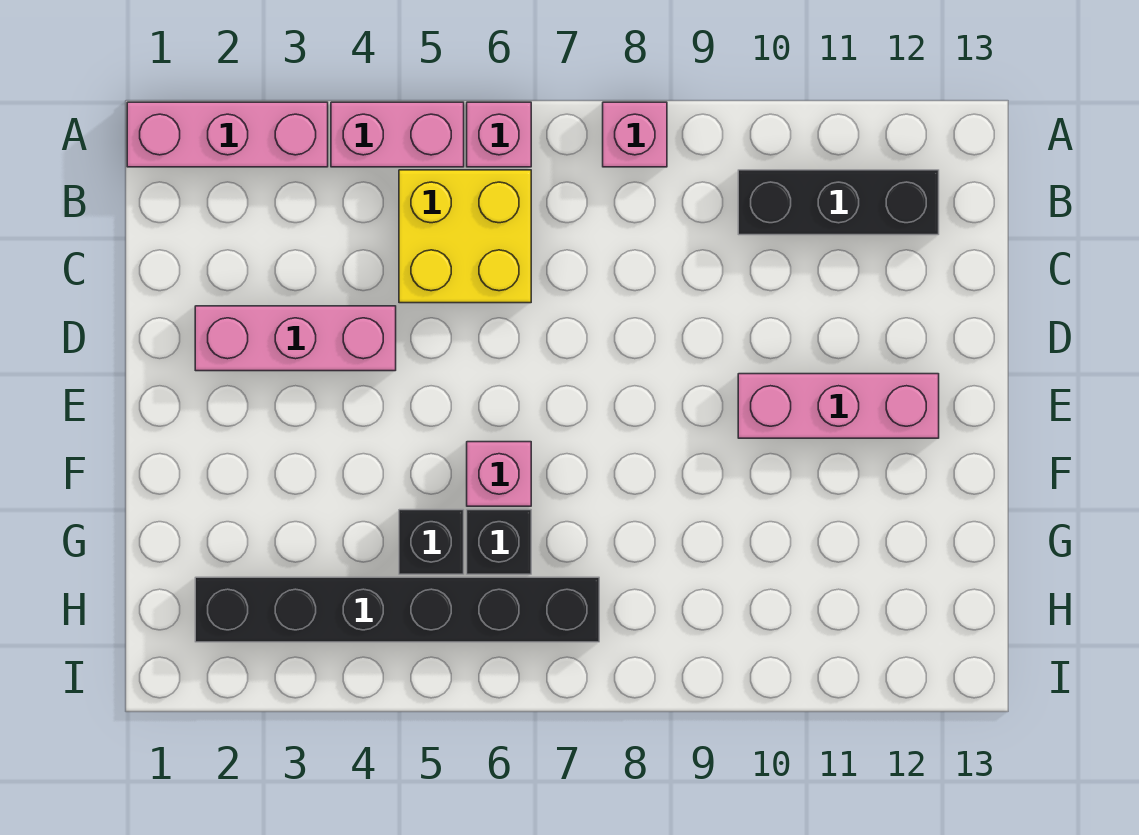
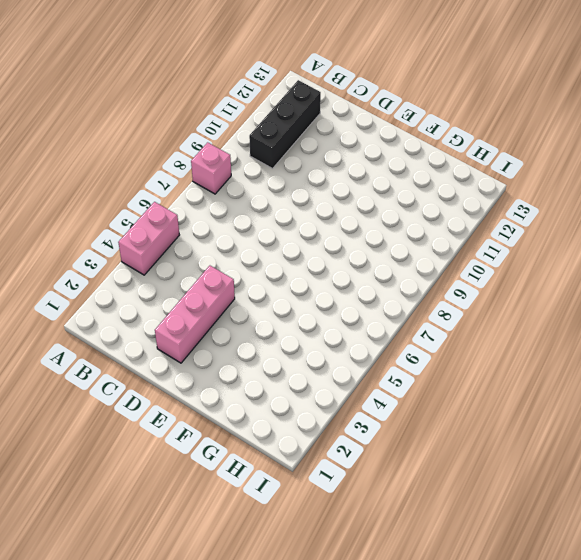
none -> pink 1x3 brick [127,102,328,167]
none -> pink 1x1 brick [467,102,531,167]
none -> yellow 2x2 brick [399,170,531,303]

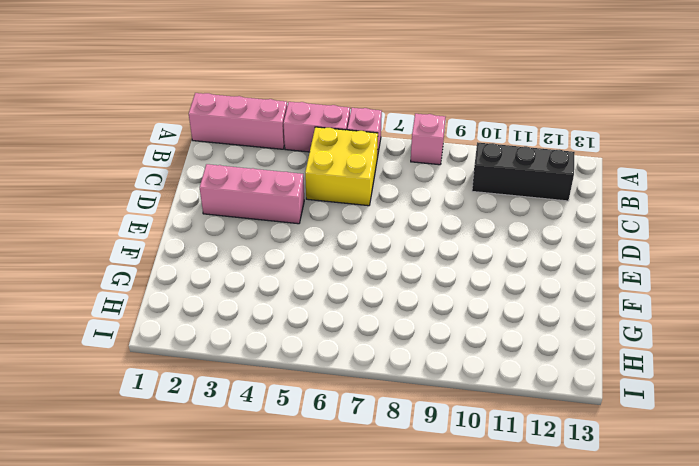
none -> pink 1x3 brick [738,374,939,438]
none -> pink 1x1 brick [467,442,531,506]
none -> black 1x1 brick [399,510,464,574]

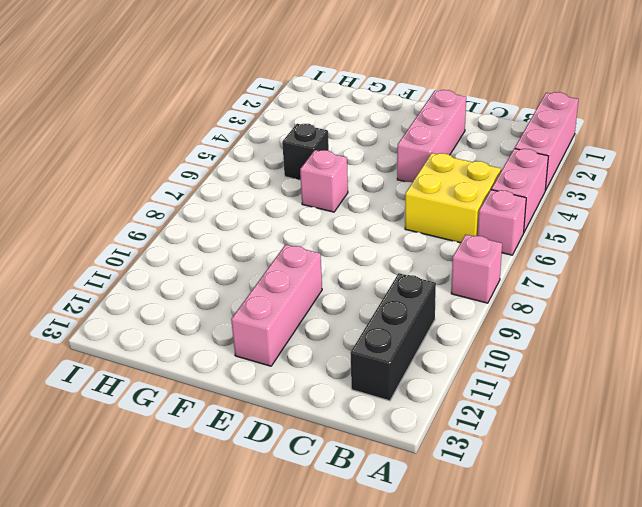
none -> black 1x1 brick [467,510,531,574]
none -> black 1x6 brick [195,577,599,642]

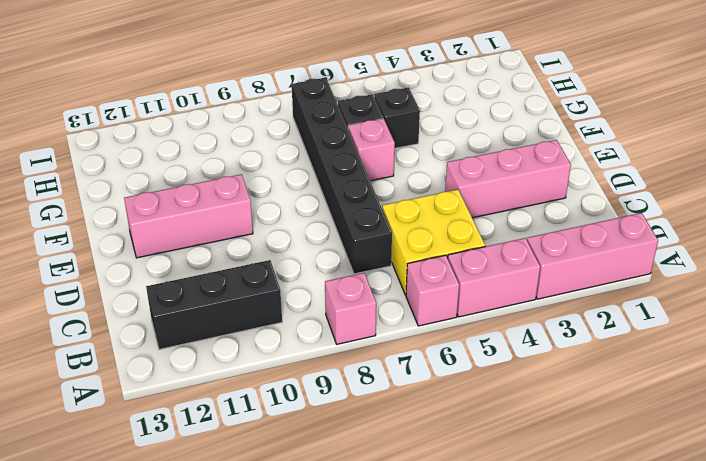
black 1x6 brick [292,78,392,274] -> black 1x6 brick turned to [195,577,599,642]

